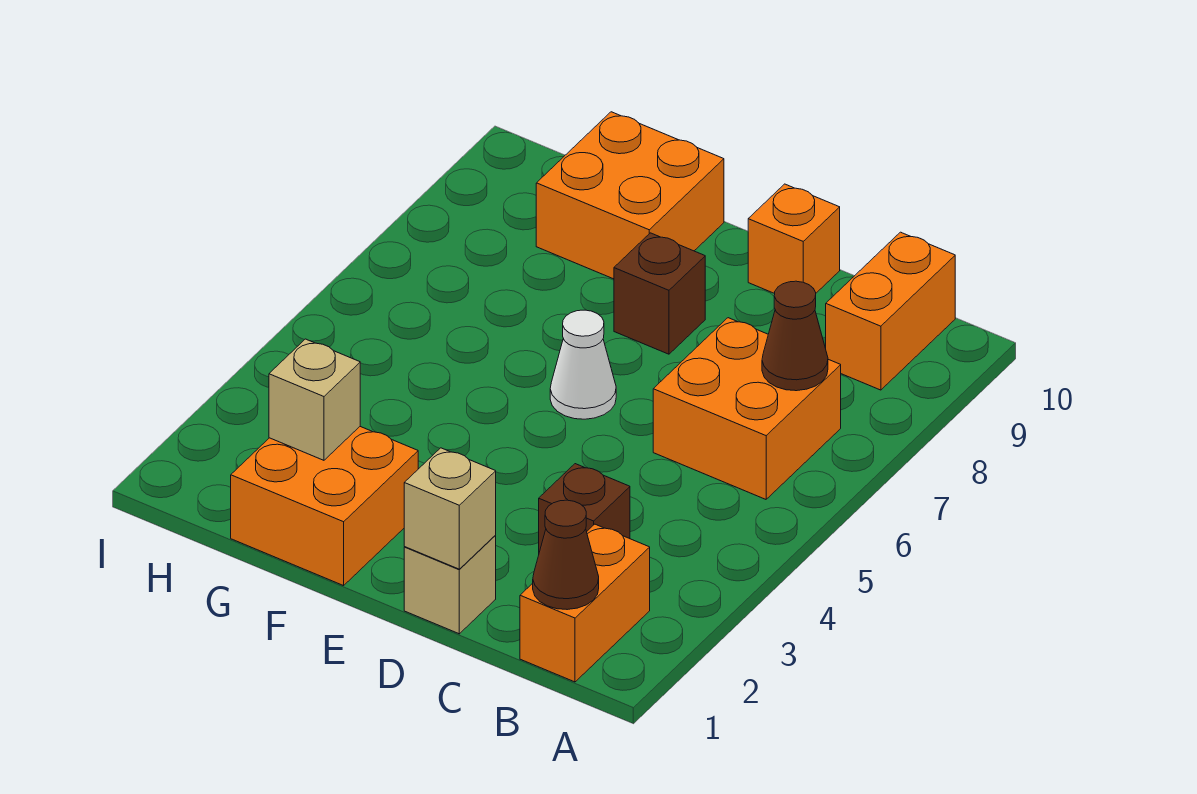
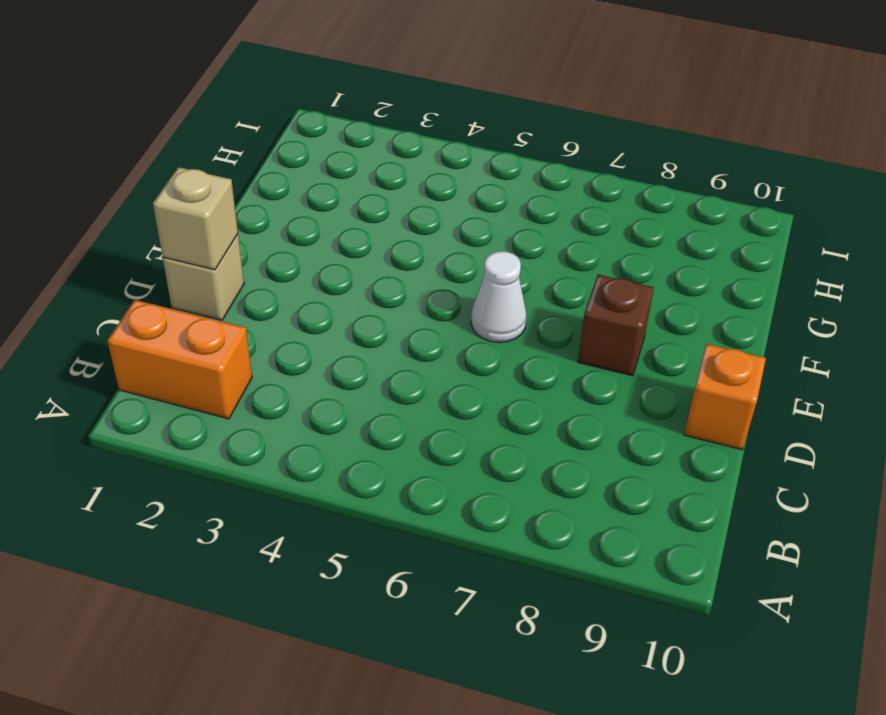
none -> orange 2x2 brick [653,318,841,499]
none -> orange 1x2 brick [826,232,955,390]
none -> brown 1x1 brick [539,464,630,552]

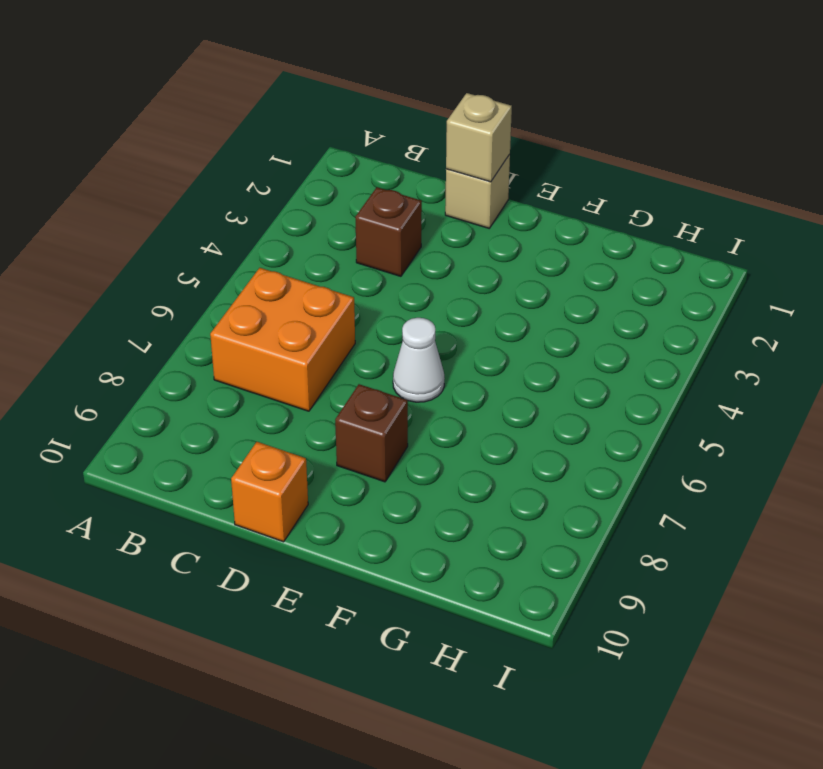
none -> orange 1x2 brick [520,524,650,682]
none -> orange 1x2 brick [826,232,955,390]
none -> orange 2x2 brick [231,427,418,586]

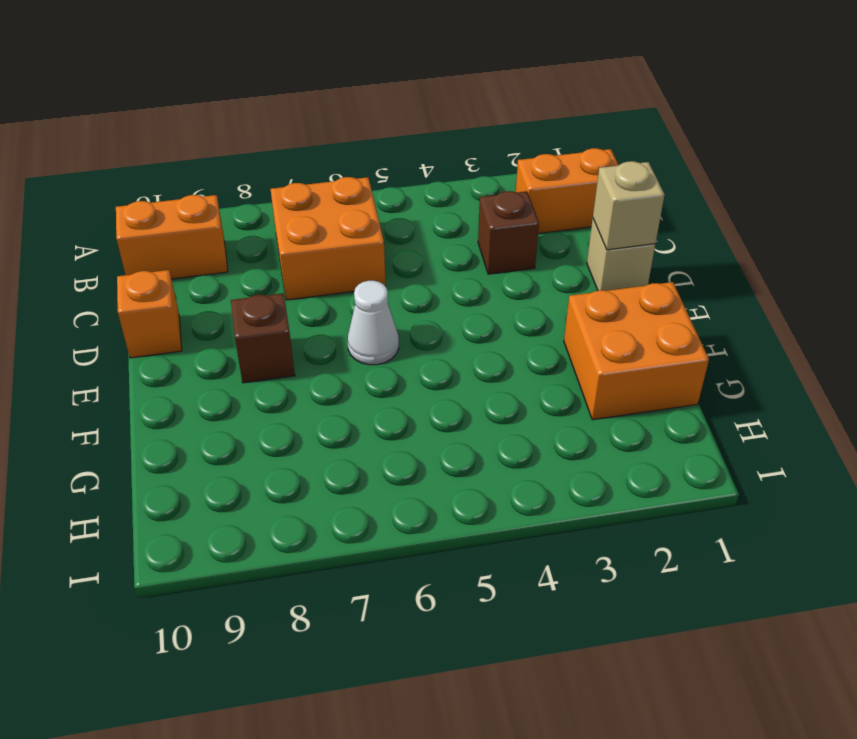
none -> orange 2x2 brick [536,112,724,279]
none -> brown 1x1 cone [533,500,599,610]
none -> brown 1x1 cone [762,281,828,391]

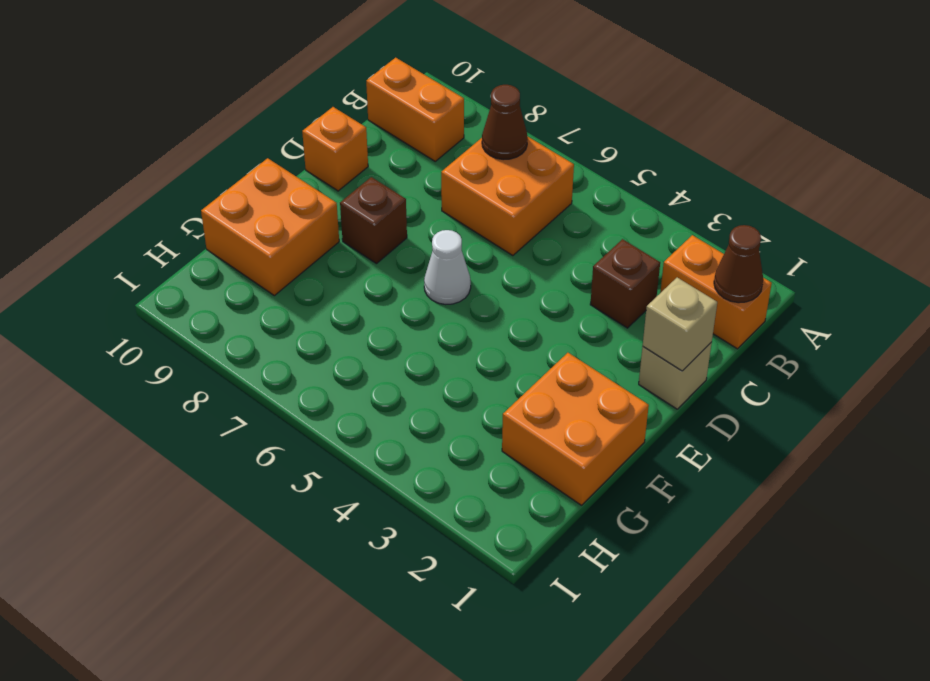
none -> tan 1x1 brick [269,339,360,460]

